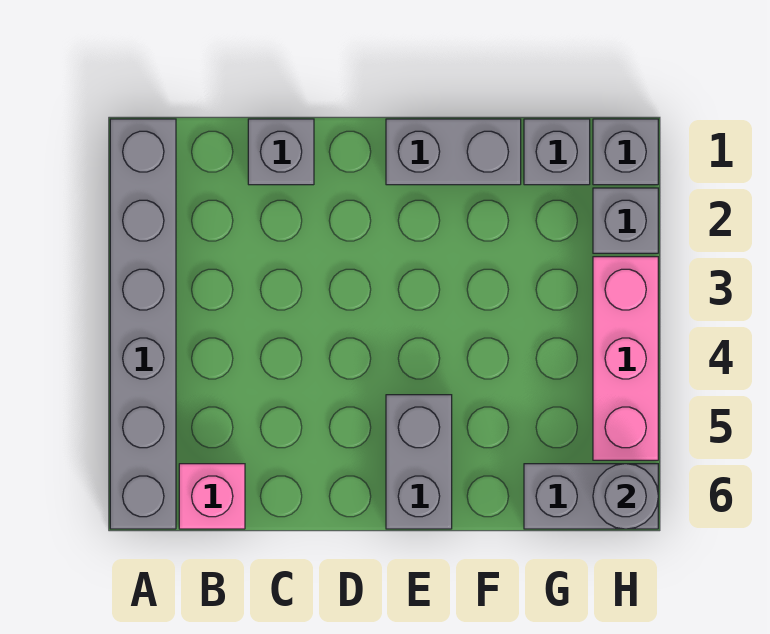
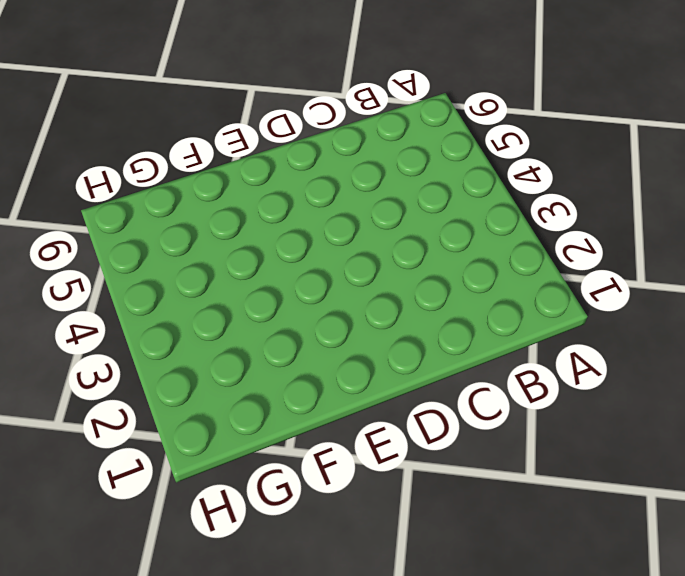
none -> grey 1x6 brick [110,119,176,529]
none -> pink 1x1 brick [179,464,245,529]

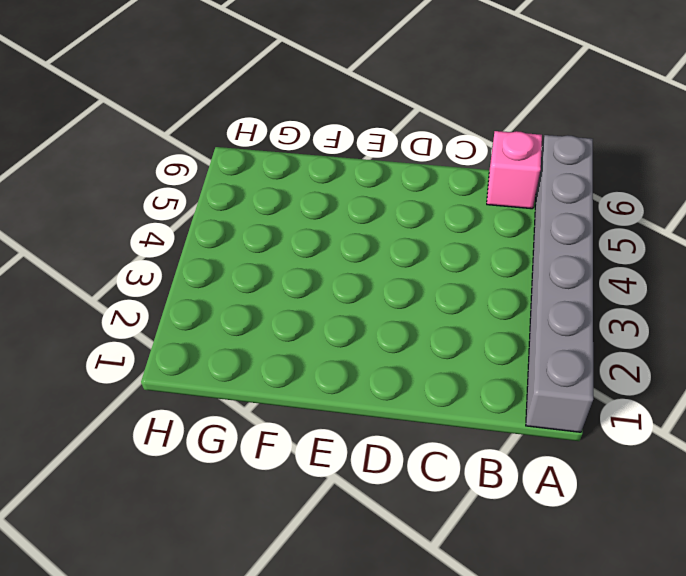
none -> grey 1x1 brick [248,119,314,185]
none -> grey 1x2 brick [386,119,521,185]

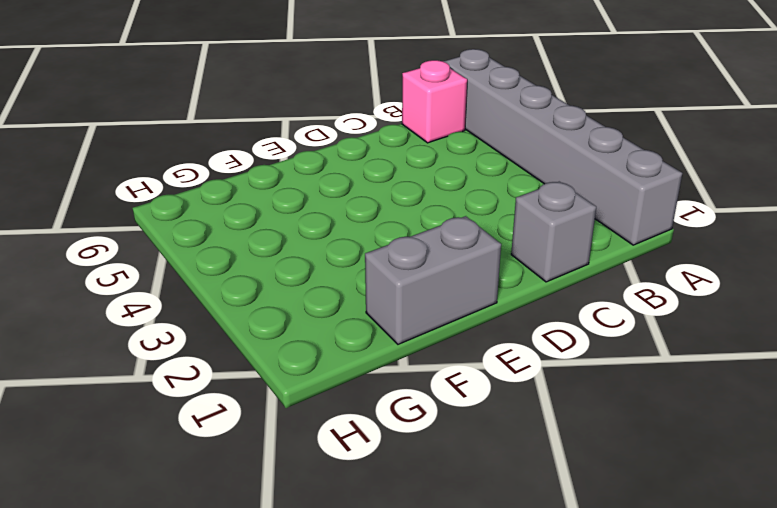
none -> grey 1x2 brick [386,395,452,529]
none -> grey 1x1 brick [524,119,590,185]

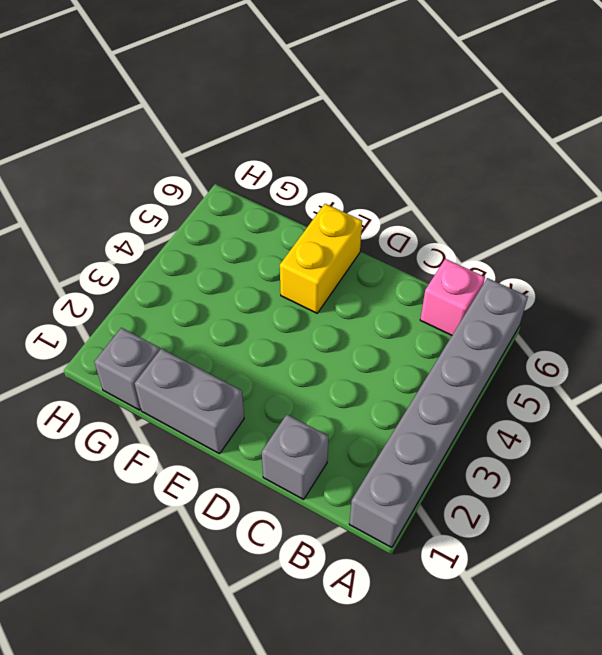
yellow 1x2 brick [280,204,362,313] -> grey 1x2 brick [386,395,452,529]
none -> grey 1x2 brick [524,464,658,529]
none -> grey 1x1 brick [593,119,658,185]

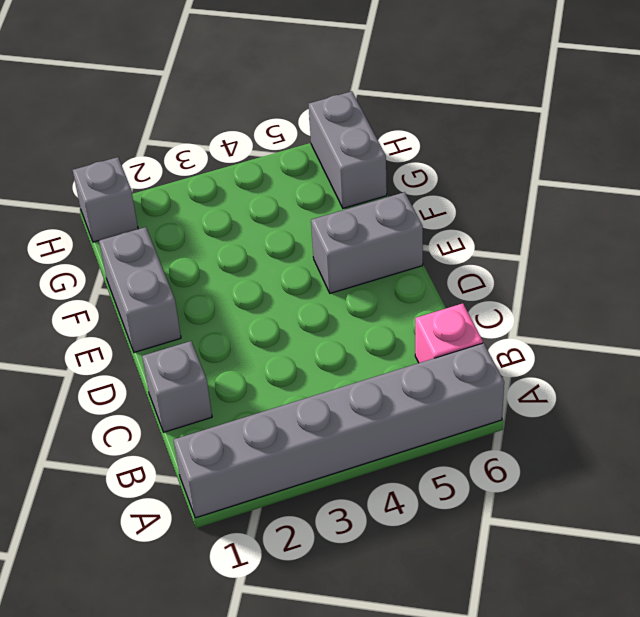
none -> grey 1x1 brick [524,119,590,185]
none -> grey 1x1 brick [593,188,658,253]

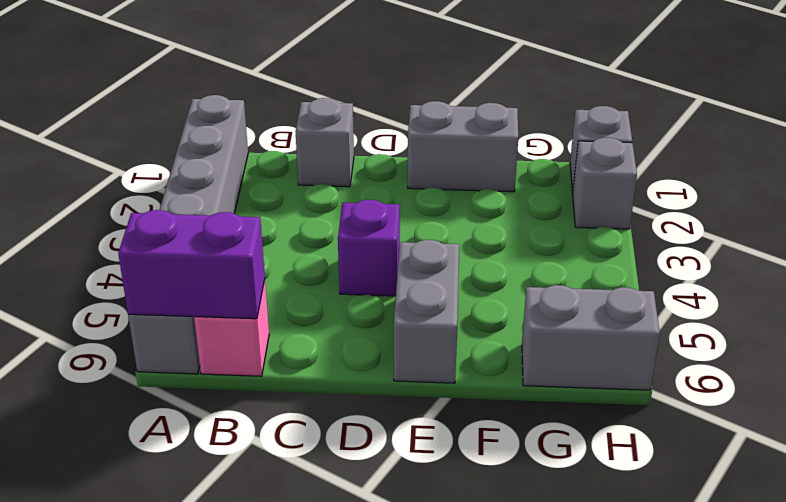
purple 1x2 brick [118,210,265,319] -> none
purple 1x1 brick [338,200,400,296] -> none
none -> grey 1x1 brick [524,119,590,185]
none -> pink 1x3 brick [593,257,658,460]

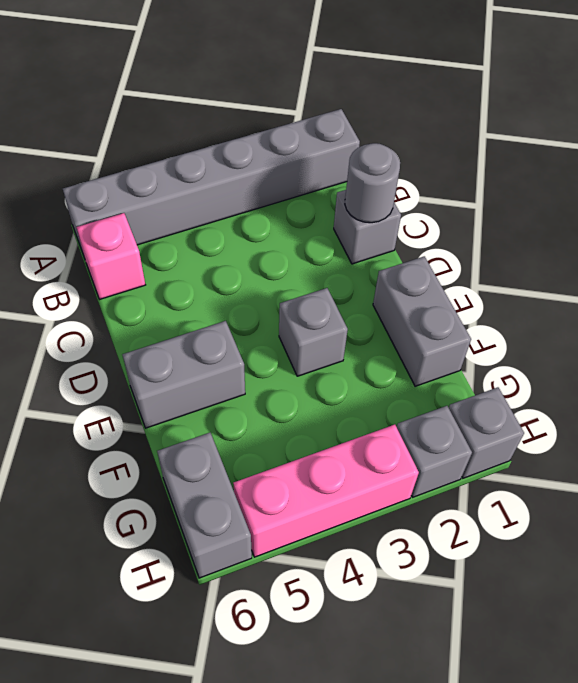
grey 1x1 round brick [345,143,400,223] -> grey 1x1 round brick moved to [593,464,658,529]
grey 1x1 brick [279,288,348,376] -> grey 1x1 brick moved to [524,119,590,185]

